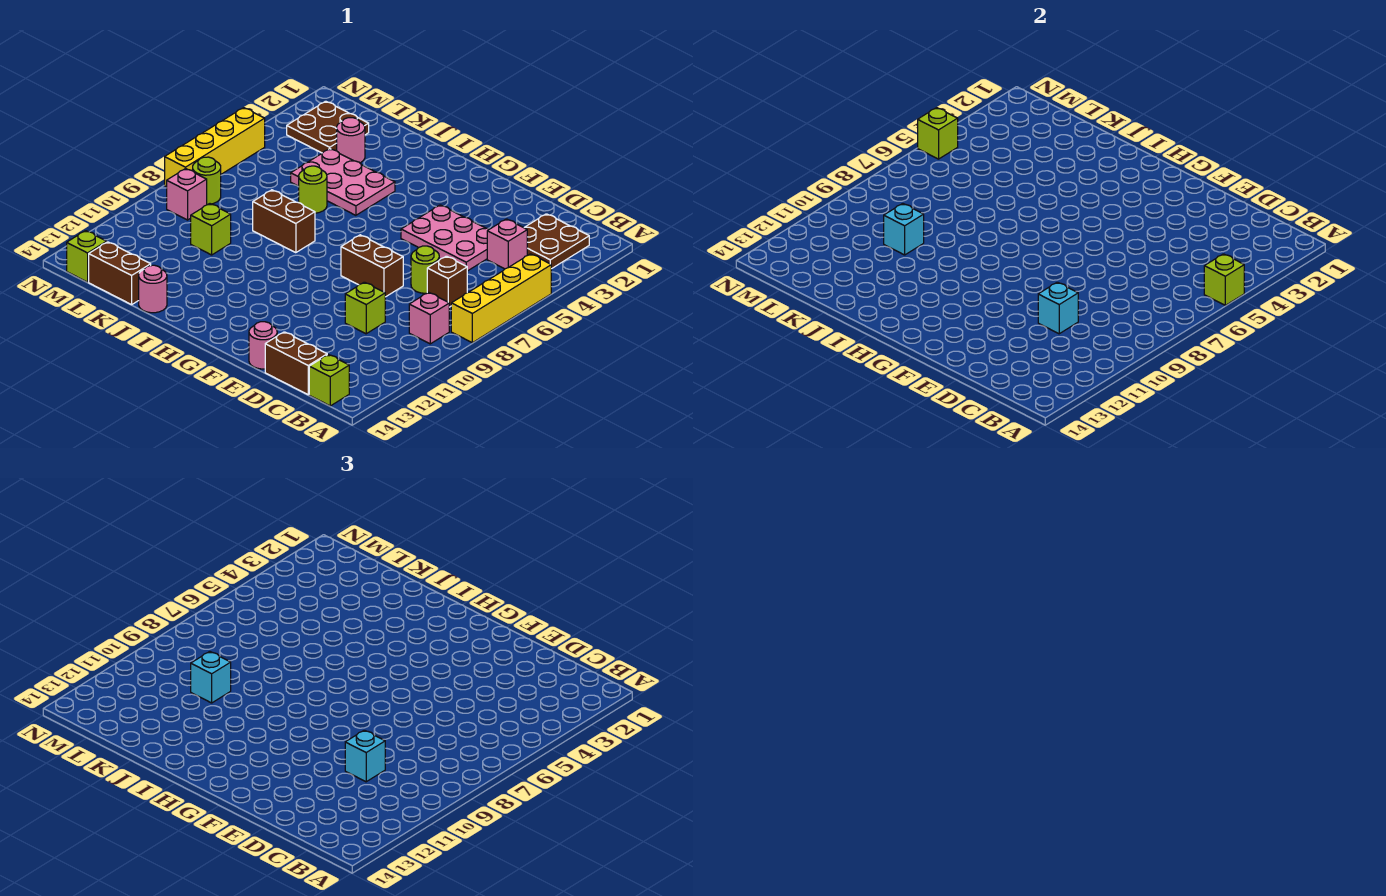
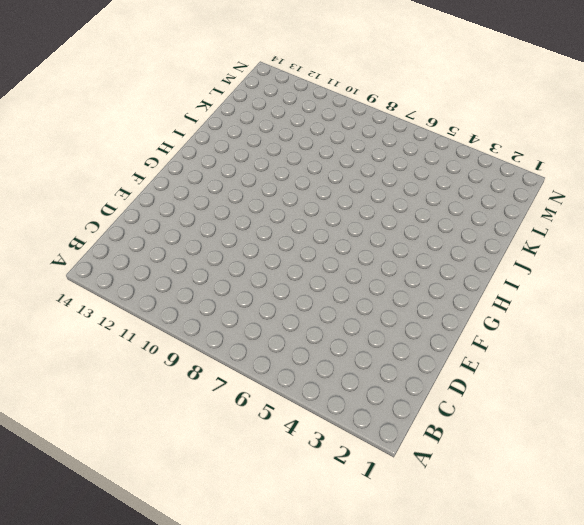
none -> yellow 1x4 brick [451,254,551,343]
none -> brown 2x2 plate [524,214,589,269]
none -> pink 1x1 brick [409,292,449,344]
none -> lime 1x1 brick [309,354,349,406]

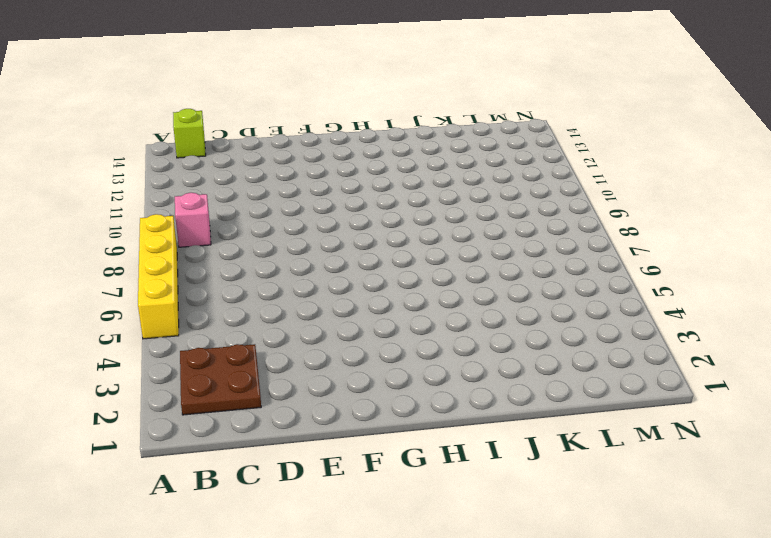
none -> pink 1x1 brick [487,219,527,269]
none -> brown 1x1 brick [427,256,467,307]
none -> brown 1x2 brick [265,332,327,395]
none -> pink 2x3 plate [401,205,489,271]

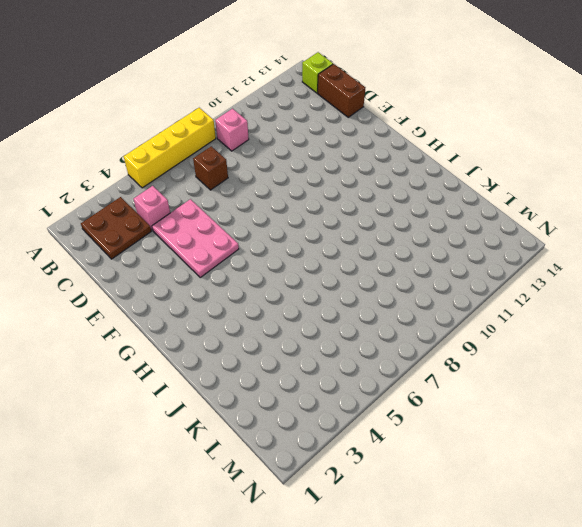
none -> lime 1x1 round brick [411,246,439,293]
none -> lime 1x1 brick [345,282,385,334]
none -> brown 1x2 brick [341,235,403,297]
none -> pink 1x1 round brick [249,322,277,369]

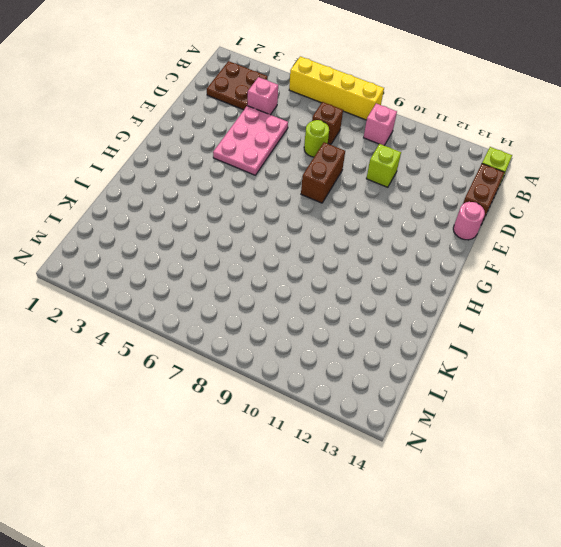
none -> pink 2x3 plate [291,149,395,215]
none -> brown 1x2 brick [253,190,315,253]
none -> lime 1x1 round brick [299,166,327,213]
none -> pink 1x1 round brick [139,265,167,313]

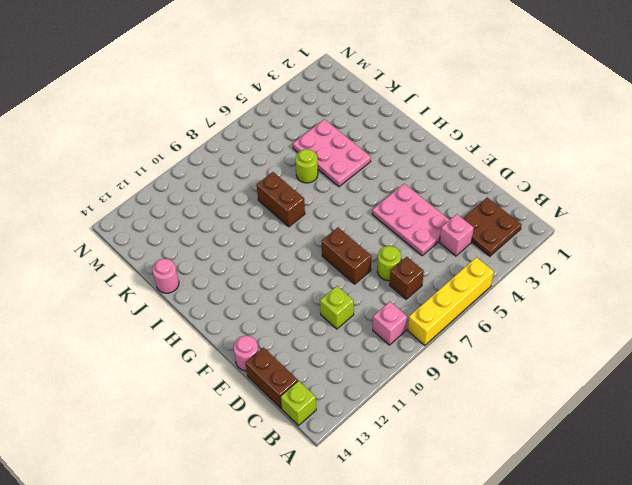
none -> pink 1x1 round brick [337,118,365,163]
none -> lime 1x1 brick [191,204,231,255]
none -> brown 1x2 brick [89,242,151,305]
none -> brown 2x2 plate [287,101,369,153]

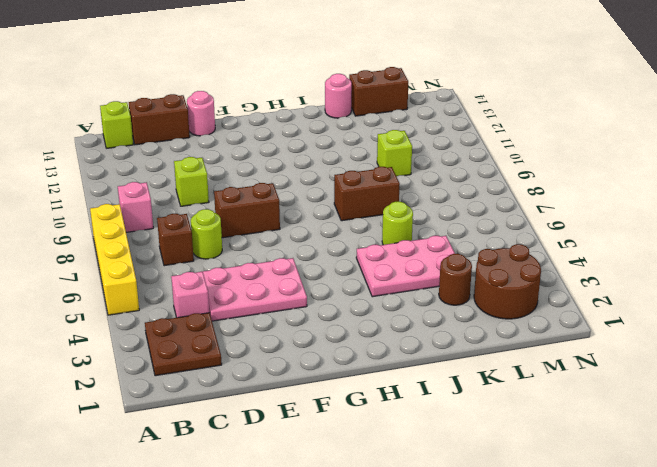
brown 1x1 round brick [439,254,472,305] -> pink 1x1 round brick [337,118,365,163]
brown 2x2 round brick [474,244,541,319] -> brown 2x2 plate [287,101,369,153]
none -> lime 1x1 round brick [193,157,221,204]
none -> pink 1x1 brick [167,168,207,220]
none -> lime 1x1 brick [67,231,107,282]
none -> yellow 1x4 brick [165,108,265,187]

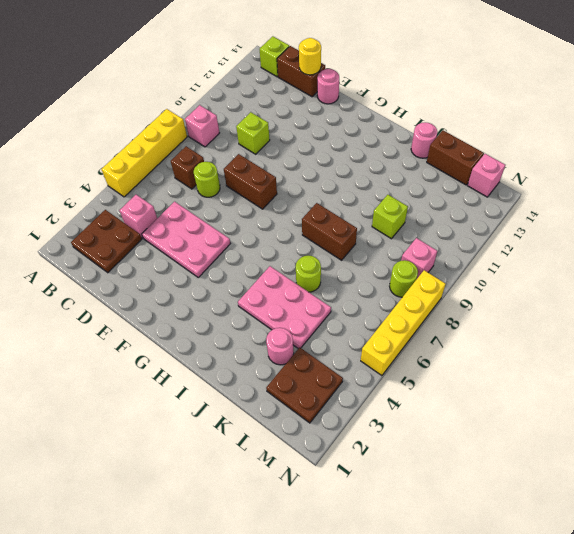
yellow 1x1 round brick [299,38,321,75] -> none
pink 1x1 brick [467,154,505,197] -> lime 1x1 brick [67,231,107,282]
none -> lime 1x1 brick [1204,254,1244,305]
none -> cyan 1x1 brick [1038,282,1078,334]
none -> cyan 1x1 brick [884,204,924,255]
none -> lime 1x1 brick [918,108,958,159]

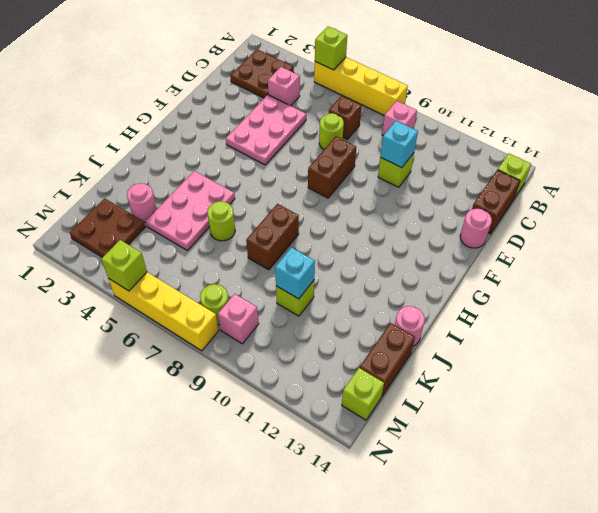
none -> cyan 1x1 brick [345,730,385,782]
none -> cyan 1x1 brick [191,652,231,703]

